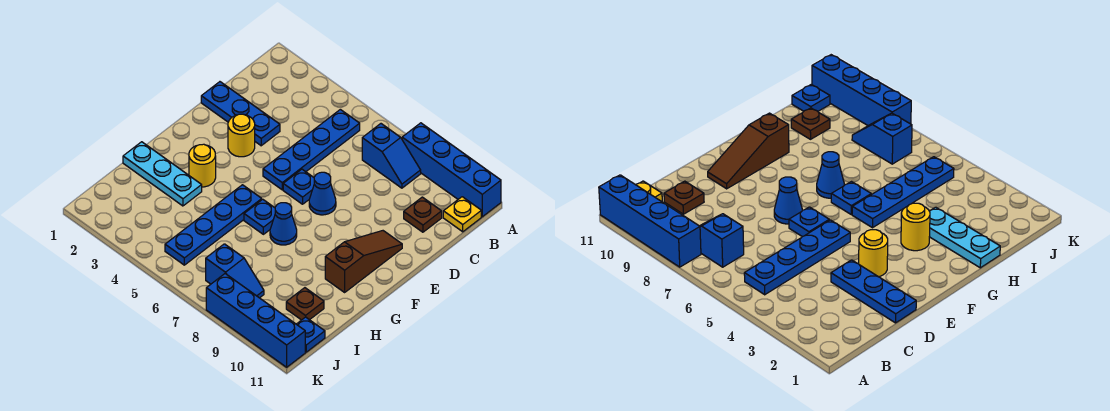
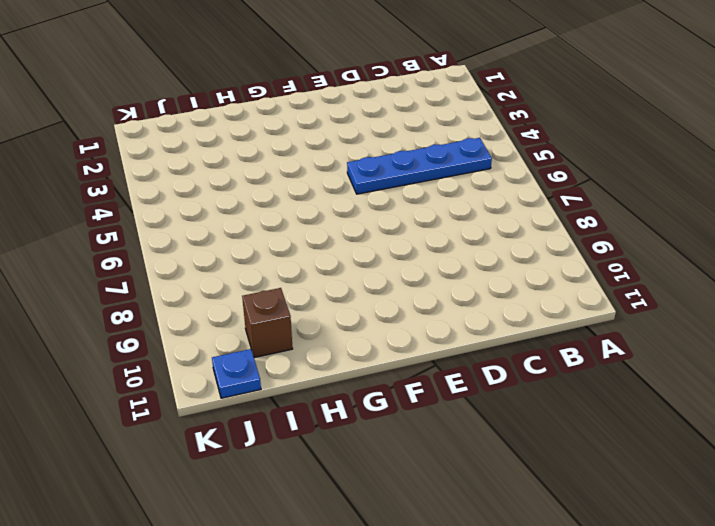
brown 1x1 brick [242,288,293,358] -> brown 1x1 plate [286,288,324,320]
none -> blue 1x4 brick [402,123,501,217]
none -> blue 1x2 slope [362,124,421,188]
none -> yellow 1x1 plate [443,197,481,232]

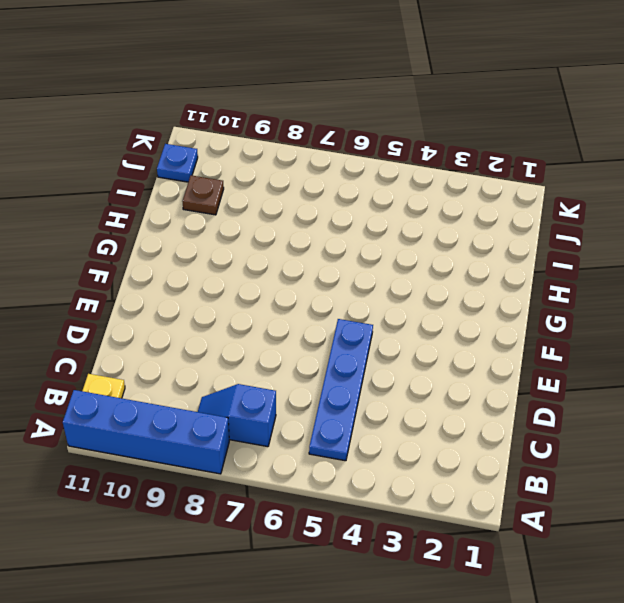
none -> brown 1x1 plate [404,197,442,232]
none -> blue 1x3 plate [201,82,280,146]
none -> yellow 1x1 round brick [228,114,255,157]

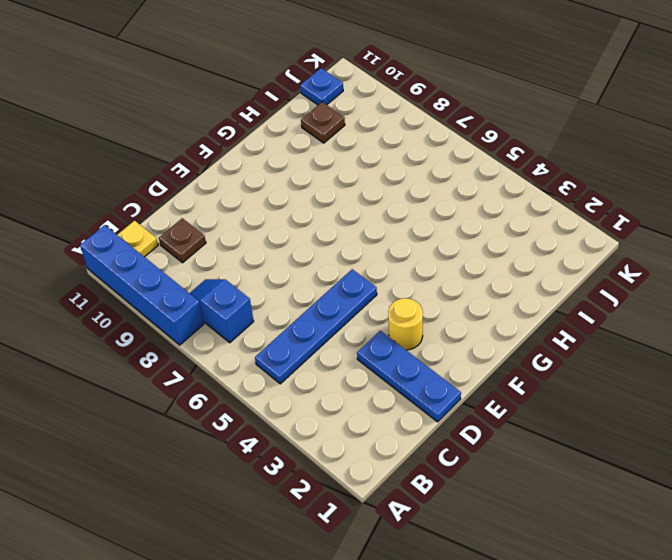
none -> blue 1x1 plate [283,169,314,204]
none -> blue 1x1 cone [309,172,336,215]
none -> brown 1x3 slope [325,231,402,292]

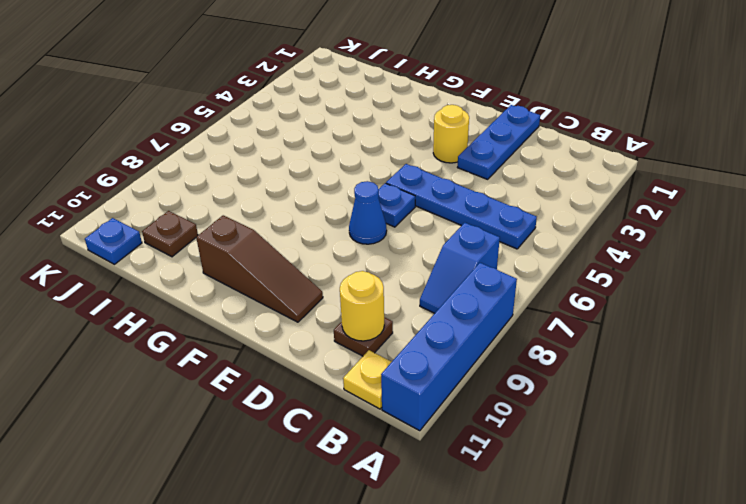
yellow 1x1 round brick [340,271,384,341] -> yellow 1x1 round brick moved to [189,144,216,187]
none -> blue 1x4 plate [165,185,262,265]
none -> blue 1x1 plate [244,199,275,234]
none -> blue 1x1 cone [270,203,297,245]

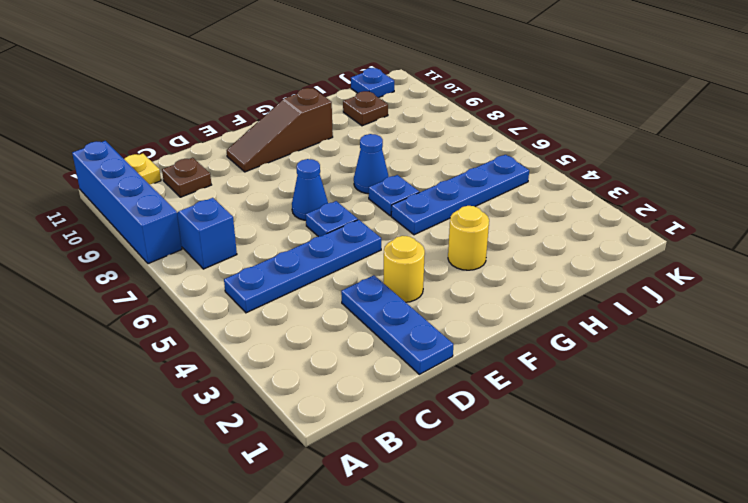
none -> cyan 1x3 plate [123,142,202,206]
none -> blue 1x2 slope [206,244,264,298]
none -> blue 1x4 brick [206,274,305,367]

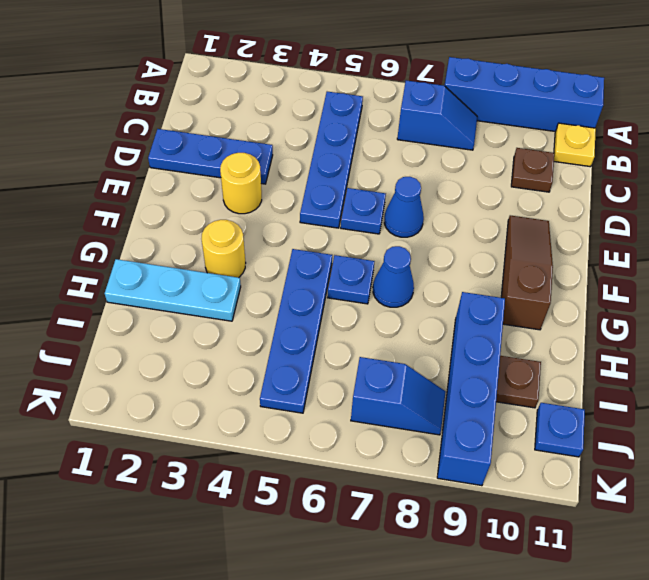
blue 1x4 brick [437,292,505,486] -> blue 1x4 brick turned to [206,274,305,367]

